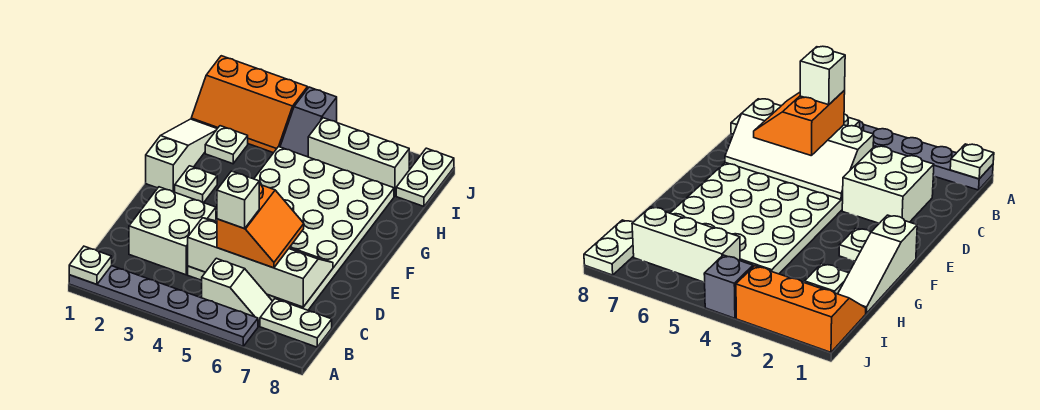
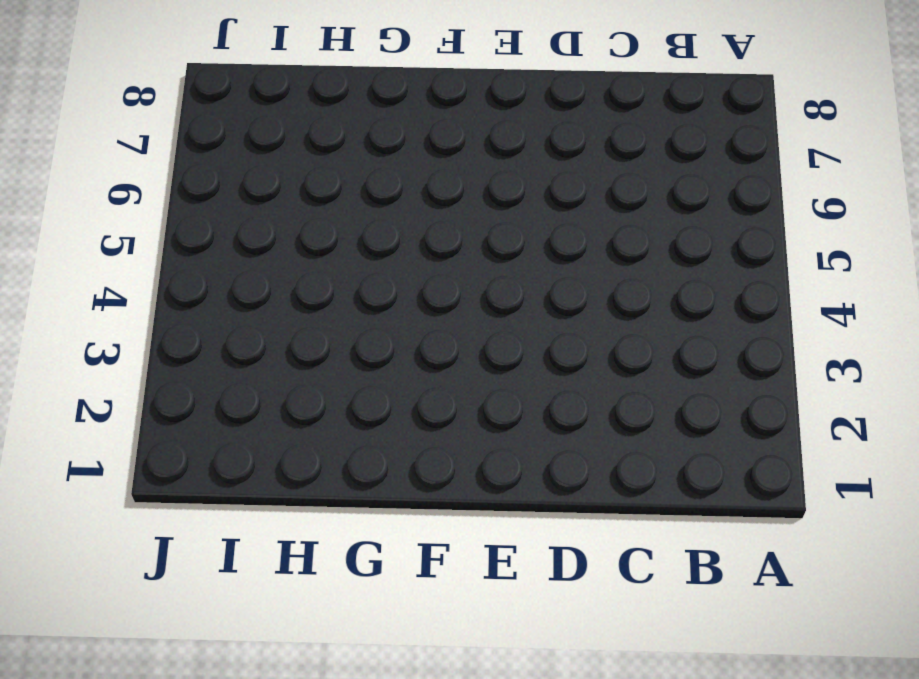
none -> grey 1x6 plate [69,266,258,346]
none -> white 1x2 slope [202,258,272,326]
none -> white 1x2 plate [260,299,332,347]

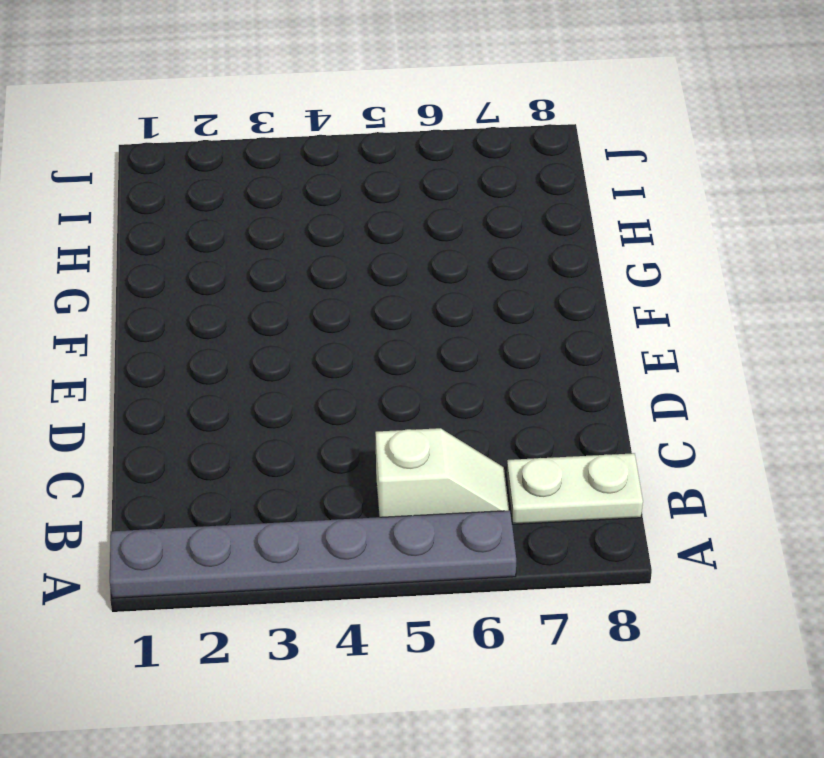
none -> white 2x2 brick [129,187,216,275]
none -> white 4x6 plate [188,146,394,310]
none -> white 1x3 slope [146,119,217,192]

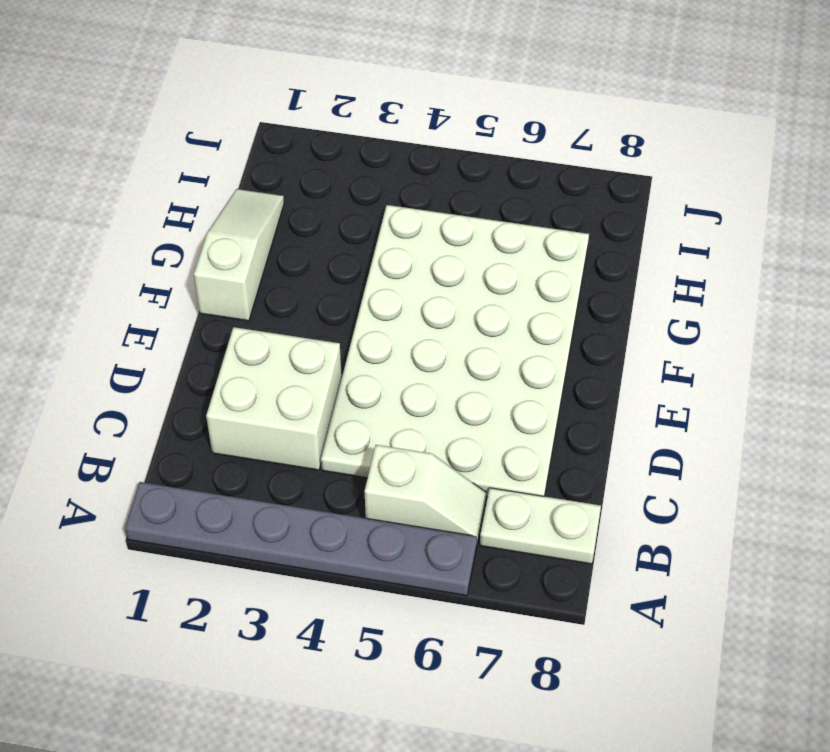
none -> white 1x1 plate [175,166,217,203]
none -> white 1x1 plate [205,126,248,164]
none -> orange 2x3 slope [191,56,308,153]

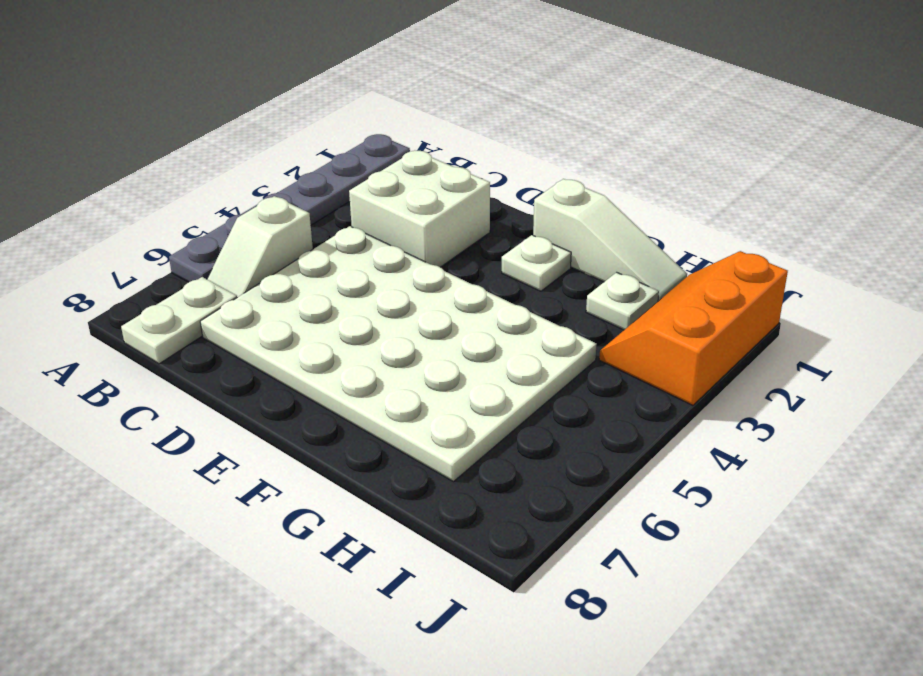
none -> grey 1x2 slope [280,87,337,157]
none -> white 1x3 brick [308,118,409,196]
none -> white 1x2 plate [396,148,454,206]

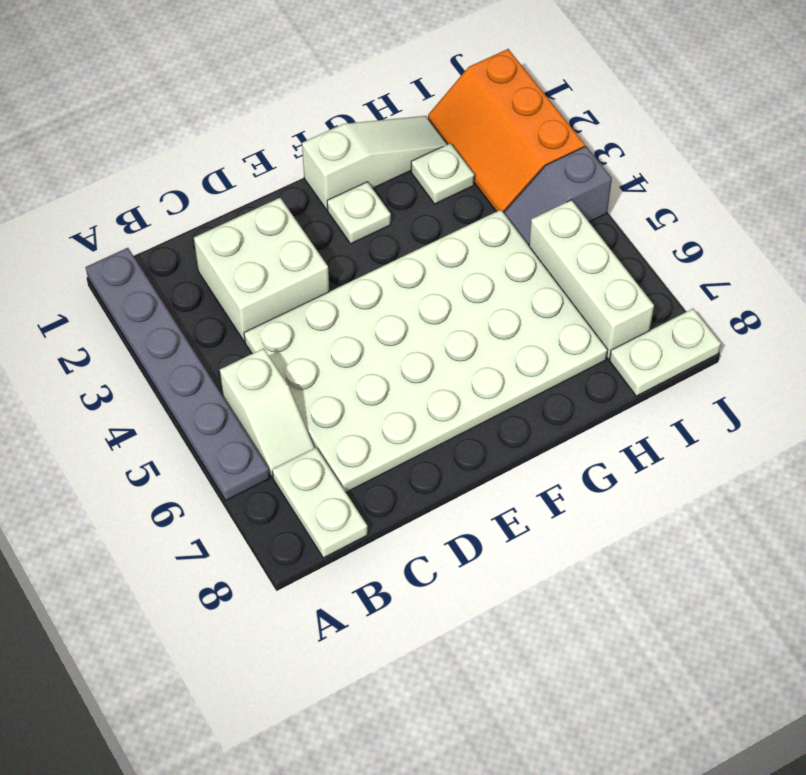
none -> white 1x1 plate [69,246,112,284]
none -> white 2x4 slope [188,218,333,307]
none -> orange 2x2 slope [217,184,304,268]

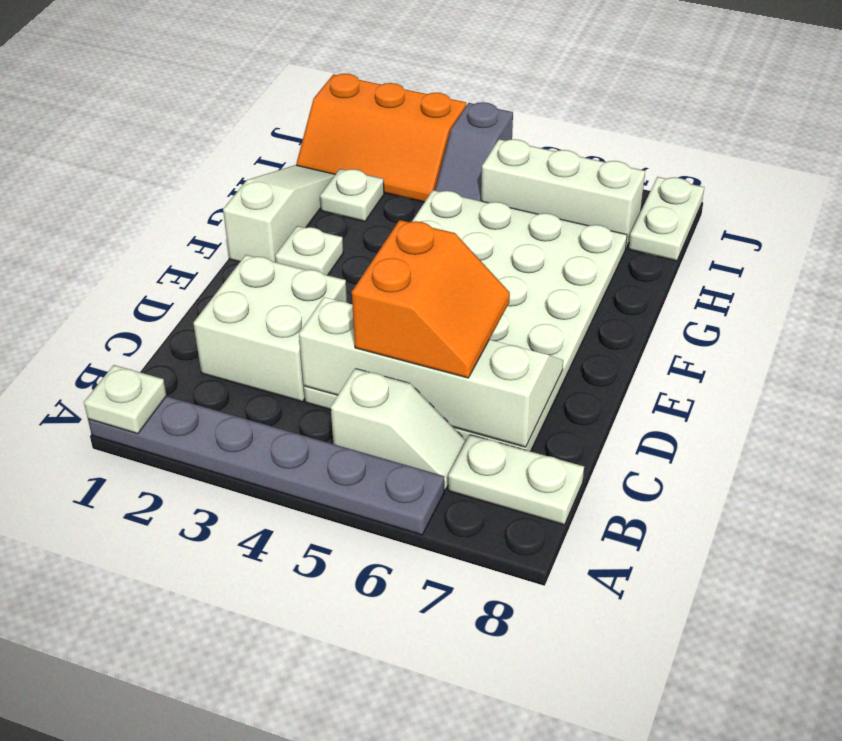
none -> white 1x1 brick [217,171,259,229]

